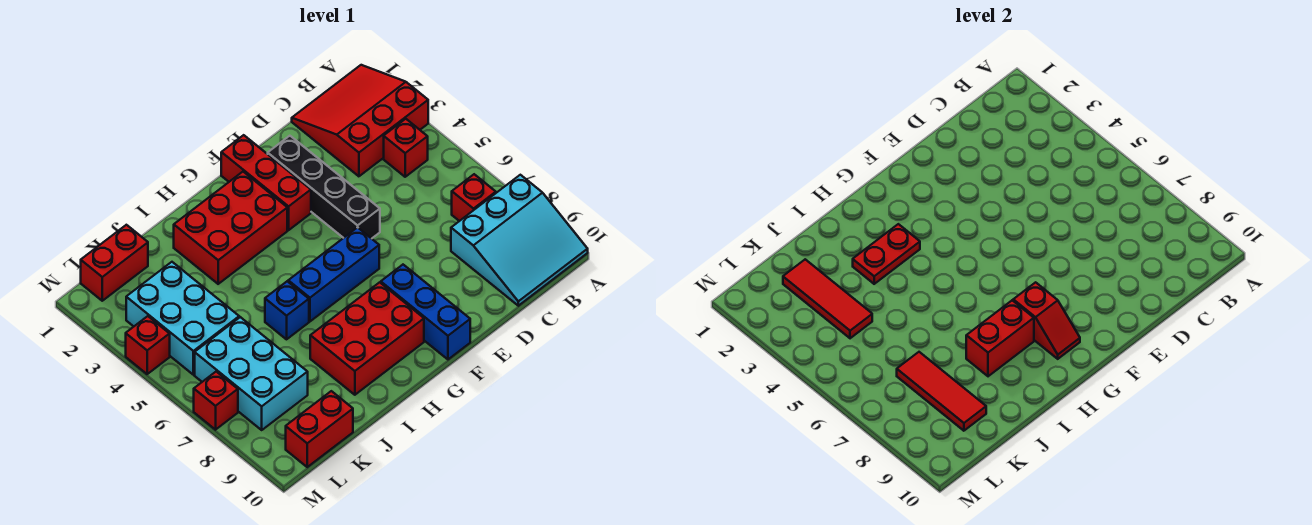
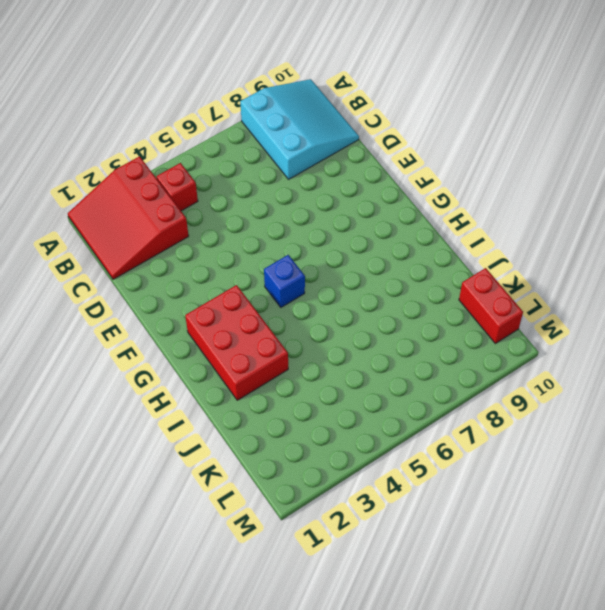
blue 1x1 brick [264,255,305,307] -> blue 1x1 brick moved to [265,281,309,339]
none -> red 1x1 brick [452,174,496,221]
none -> black 1x4 brick [268,136,380,239]
none -> red 1x3 brick [221,135,311,230]

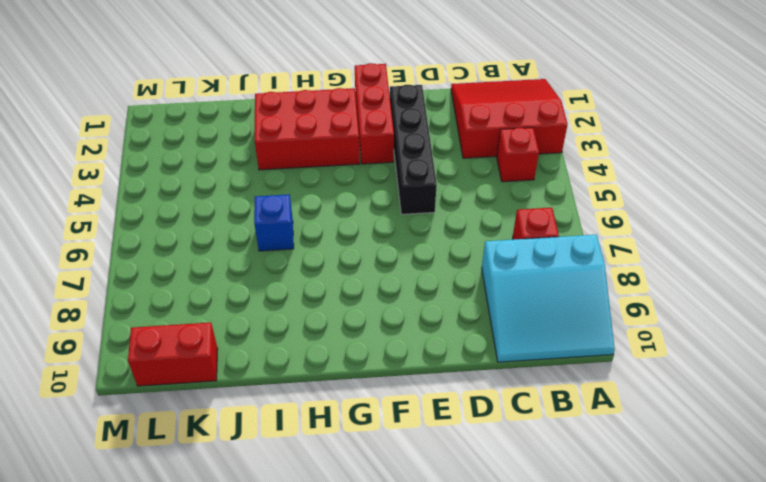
none -> blue 1x3 brick [288,227,379,321]
none -> blue 1x3 brick [381,265,470,359]
none -> red 2x3 brick [310,282,424,395]

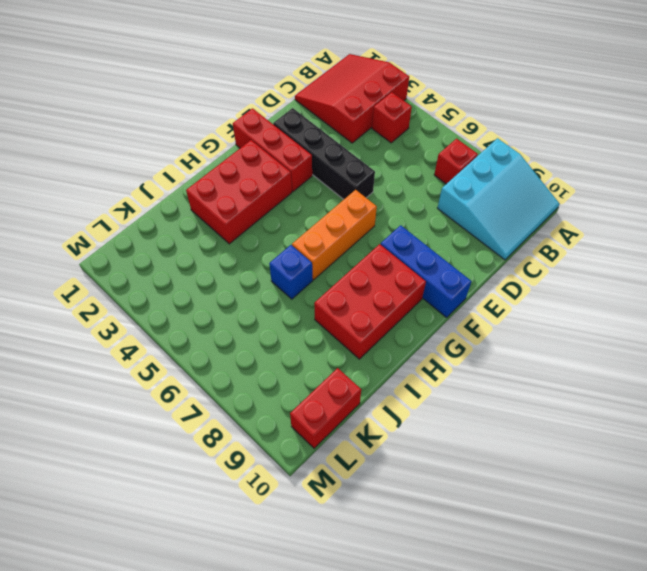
orange 1x3 brick [292,190,377,280] -> blue 1x3 brick [288,227,379,321]
none -> red 1x2 brick [81,225,148,301]
none -> cyan 2x3 brick [126,262,239,375]
none -> cyan 2x3 brick [195,317,308,430]

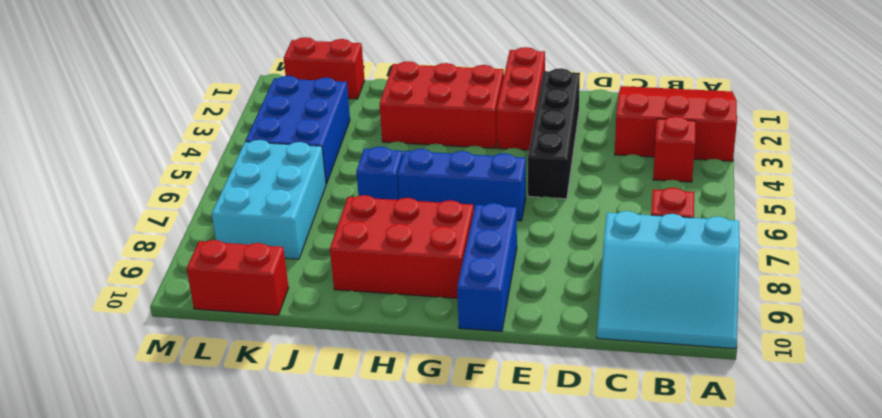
blue 2x3 brick [245,76,350,184] -> cyan 2x3 brick [126,262,239,375]
none -> red 1x1 brick [126,316,170,374]
none -> red 1x1 brick [194,372,238,430]
none -> red 1x2 slope [1013,282,1080,359]

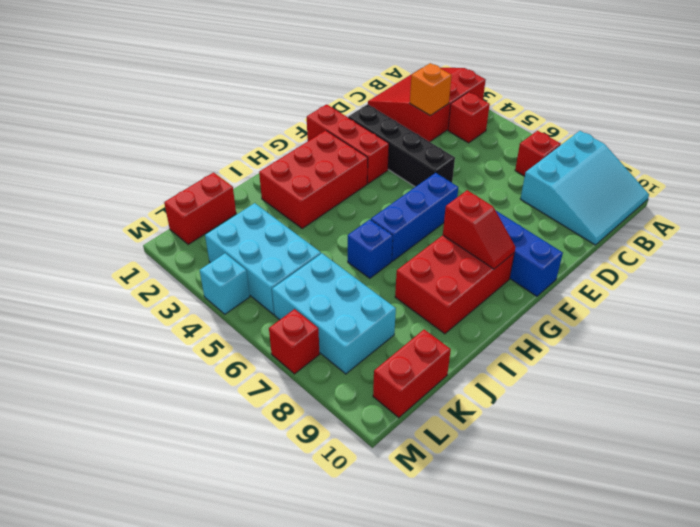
orange 1x1 brick [410,63,452,116] -> none
cyan 1x1 brick [200,253,250,314] -> red 1x1 brick [126,316,170,374]
none -> red 1x2 plate [853,224,920,284]
none -> red 1x2 brick [966,300,1034,376]
none -> red 1x3 tile [783,259,872,338]

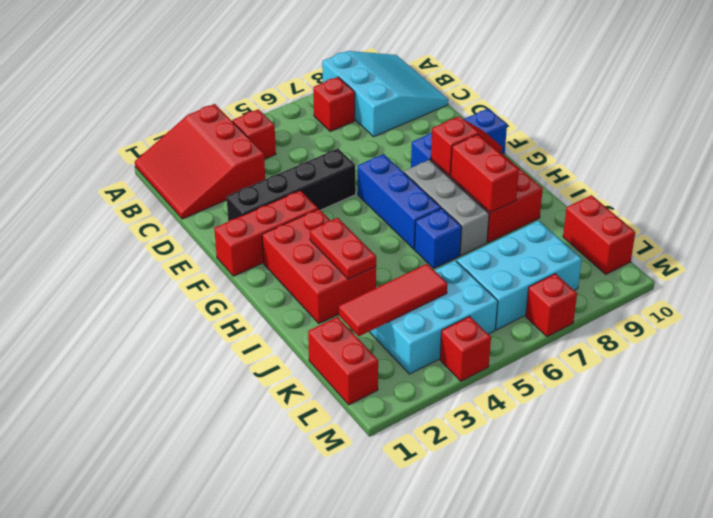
grey 1x3 brick [404,160,489,255] -> none
none -> red 1x3 tile [897,352,986,431]

